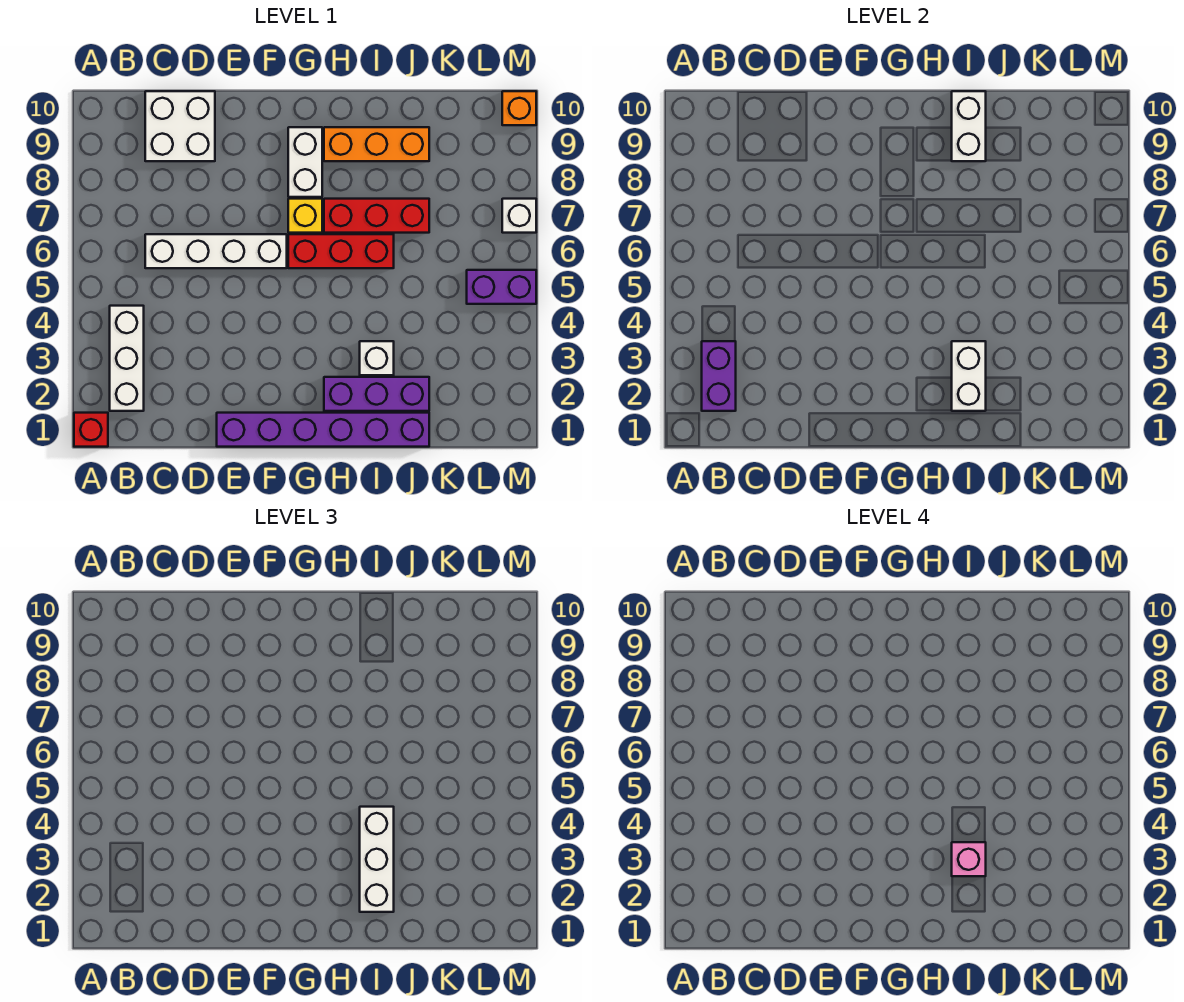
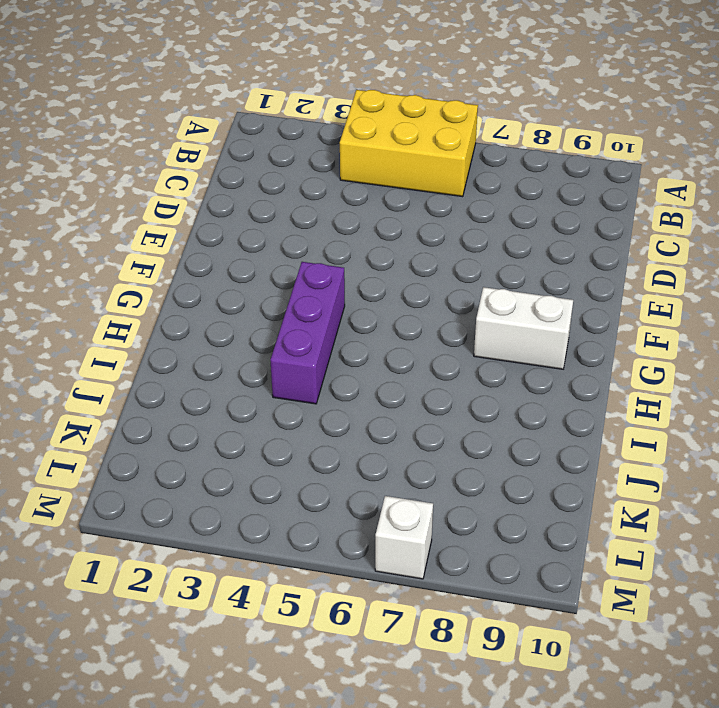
yellow 2x3 brick [340,90,478,197] -> white 1x3 brick [110,306,144,411]
purple 1x3 brick [271,262,345,404] -> purple 1x3 brick moved to [324,377,429,411]
none -> red 1x1 brick [74,413,108,447]
none -> white 1x4 brick [145,234,287,268]
none -> white 2x2 brick [145,91,215,161]

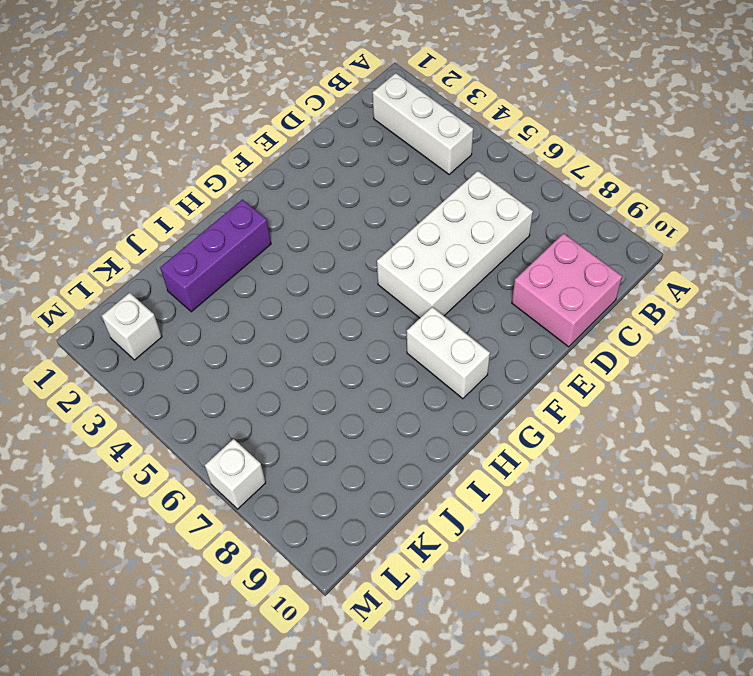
white 2x4 brick [377,171,533,318] -> white 1x4 brick [145,234,287,268]
pink 2x2 brick [512,233,622,347] -> white 2x2 brick [145,91,215,161]
white 1x1 brick [102,293,162,360] -> white 1x1 brick moved to [360,341,394,375]
none -> red 1x1 brick [74,413,108,447]
none -> purple 1x6 brick [217,413,429,447]
none -> red 1x3 brick [288,234,394,268]

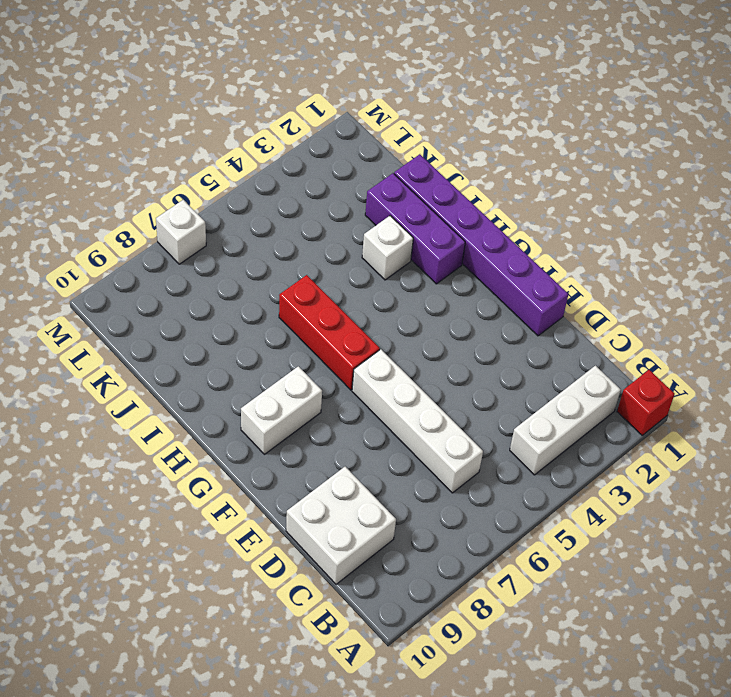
none -> yellow 1x1 brick [288,199,322,233]
none -> red 1x3 brick [324,199,429,233]
none -> orange 1x3 brick [324,127,429,161]

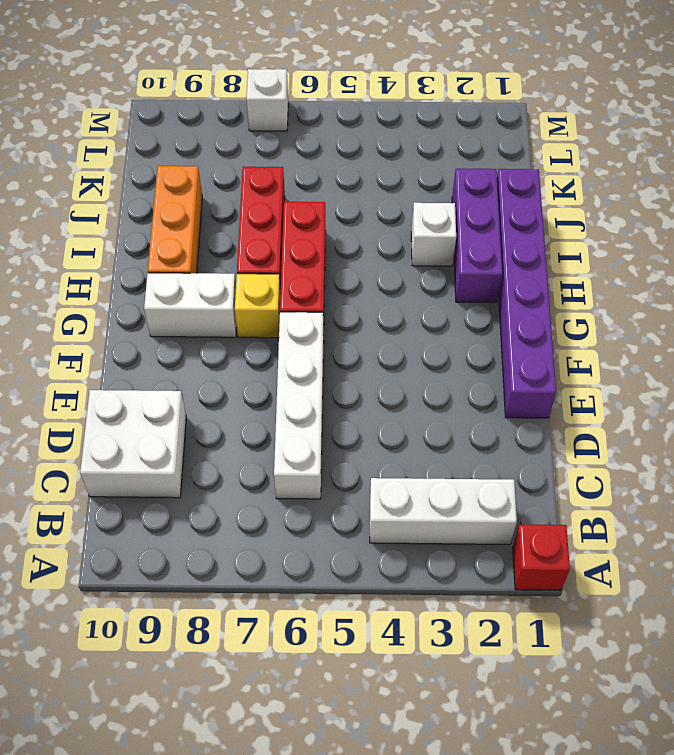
none -> purple 1x2 brick [467,270,536,304]
none -> orange 1x1 brick [502,91,536,125]
none -> purple 1x2 brick [702,341,736,411]

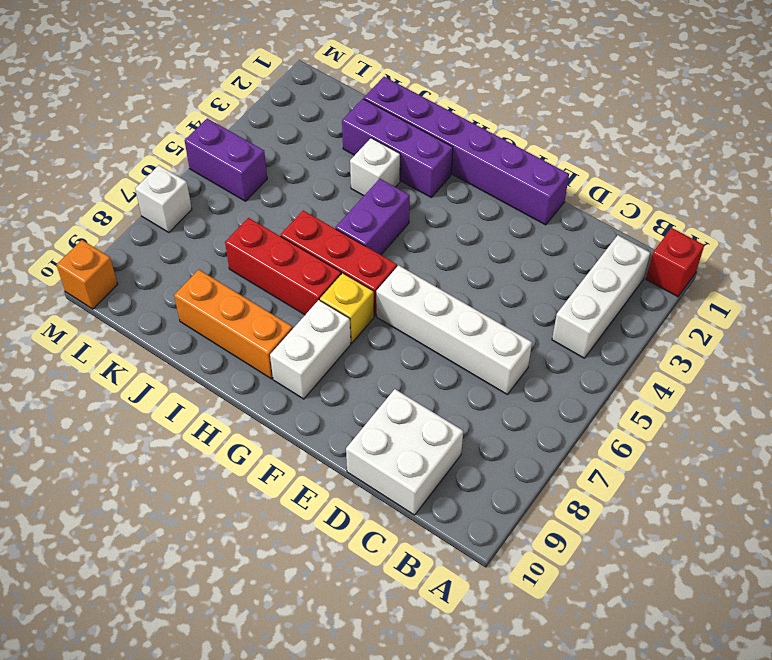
purple 1x2 brick [335,179,410,255] -> purple 1x2 brick moved to [702,341,736,411]
none -> white 1x2 brick [952,341,986,411]
none -> white 1x2 brick [952,91,986,161]
none -> white 1x3 brick [360,807,394,912]

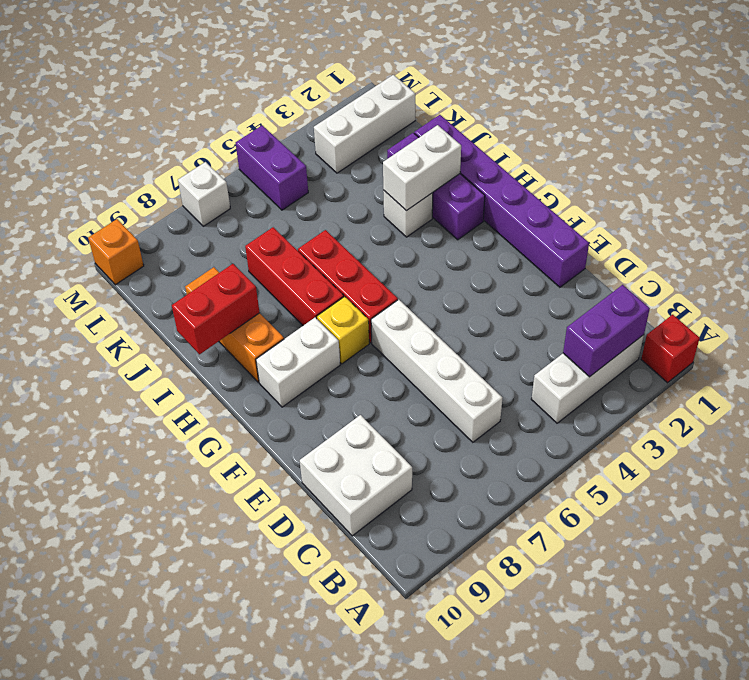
red 1x2 brick [172,264,260,354] -> white 1x2 brick [952,91,986,161]
white 1x3 brick [314,75,415,173] -> white 1x3 brick moved to [360,807,394,912]
none -> pink 1x1 brick [952,842,986,876]

